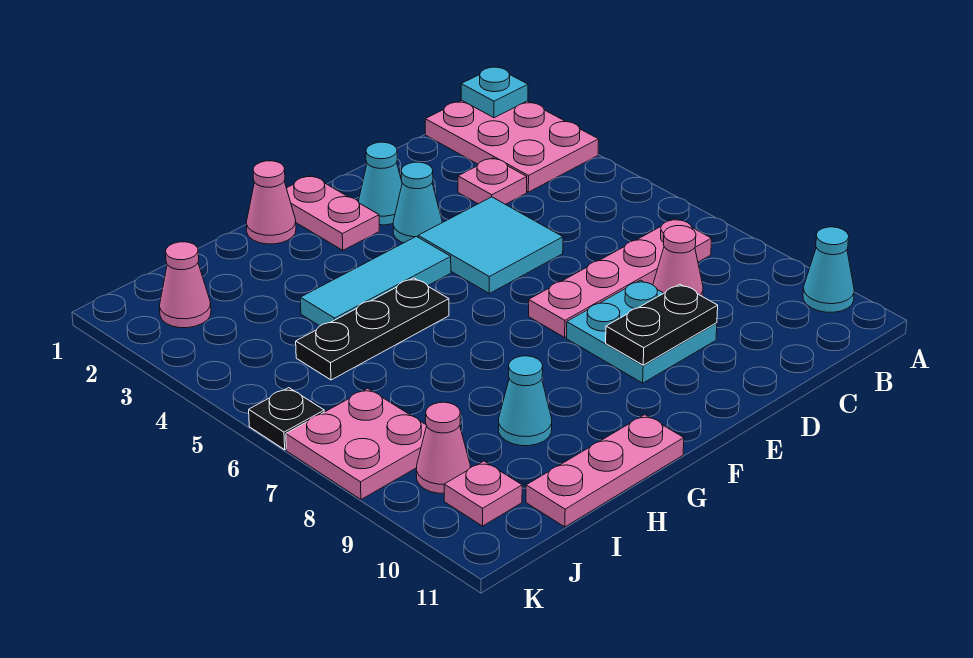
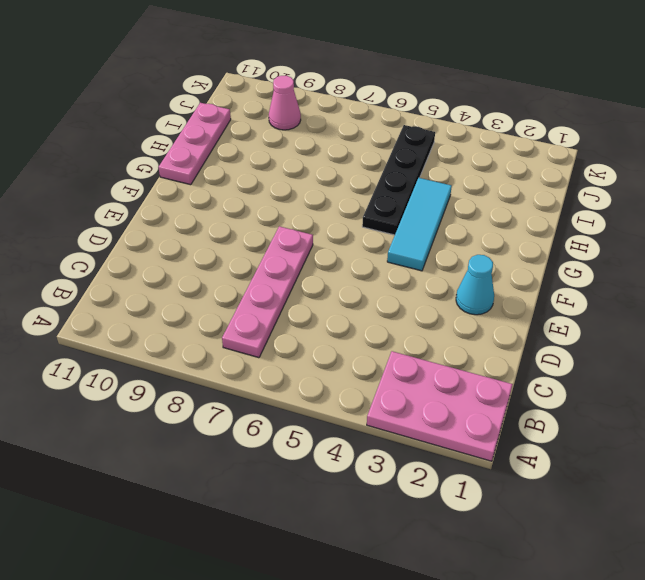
black 1x4 plate [362,125,435,235] -> black 1x3 plate [296,278,449,380]
none -> cyan 1x1 cone [803,227,854,312]
none -> pink 1x1 plate [458,158,527,204]
none -> pink 1x1 cone [653,226,703,297]

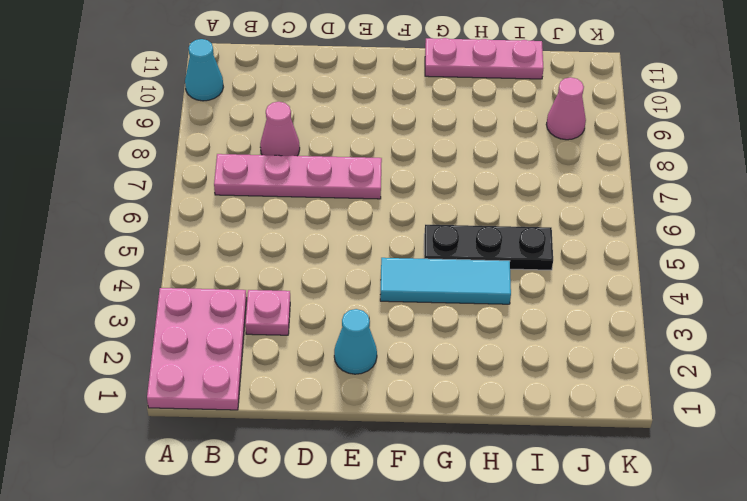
none -> cyan 2x2 tile [418,197,563,294]
none -> cyan 2x2 plate [567,280,717,383]
none -> cyan 1x1 cone [393,162,442,243]

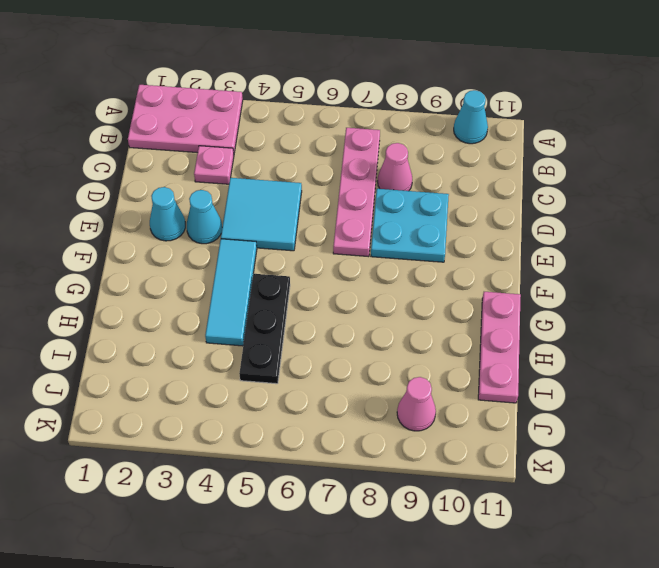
none -> pink 1x2 plate [287,176,379,250]
none -> pink 1x1 cone [246,161,296,244]
none -> cyan 1x1 cone [499,356,552,446]

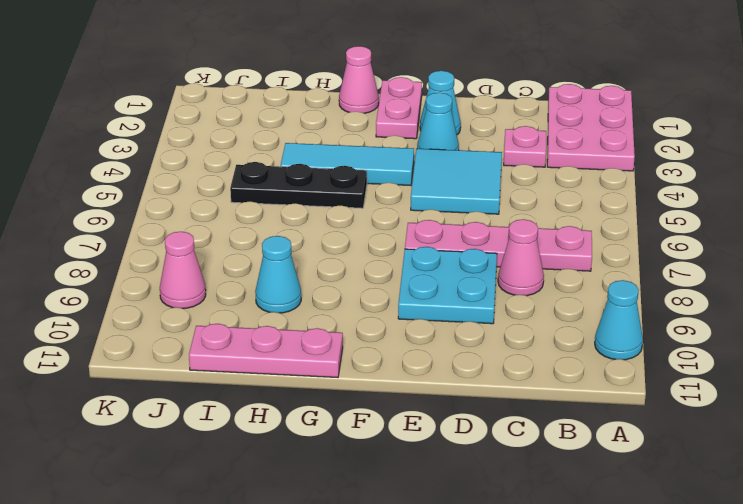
none -> pink 1x1 cone [159,242,211,328]
none -> pink 2x2 plate [286,388,427,499]
none -> pink 1x1 plate [444,461,522,526]

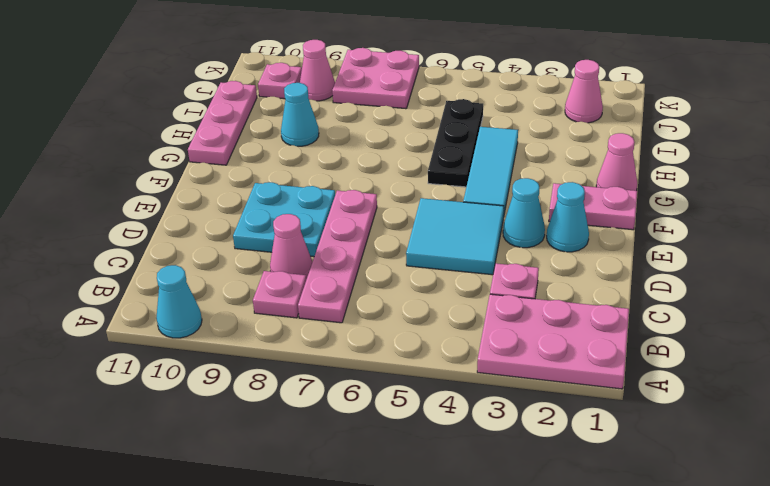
pink 1x1 plate [253,271,306,318] -> none
none -> black 1x1 plate [249,388,324,450]
none -> cyan 1x1 plate [461,67,528,118]
none -> black 1x2 plate [606,284,718,365]

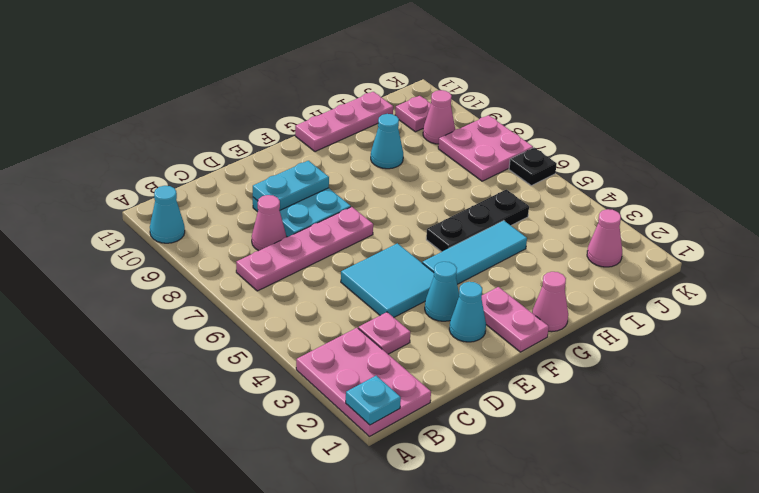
cyan 1x2 plate [253,161,329,210] -> black 1x2 plate [606,284,718,365]

